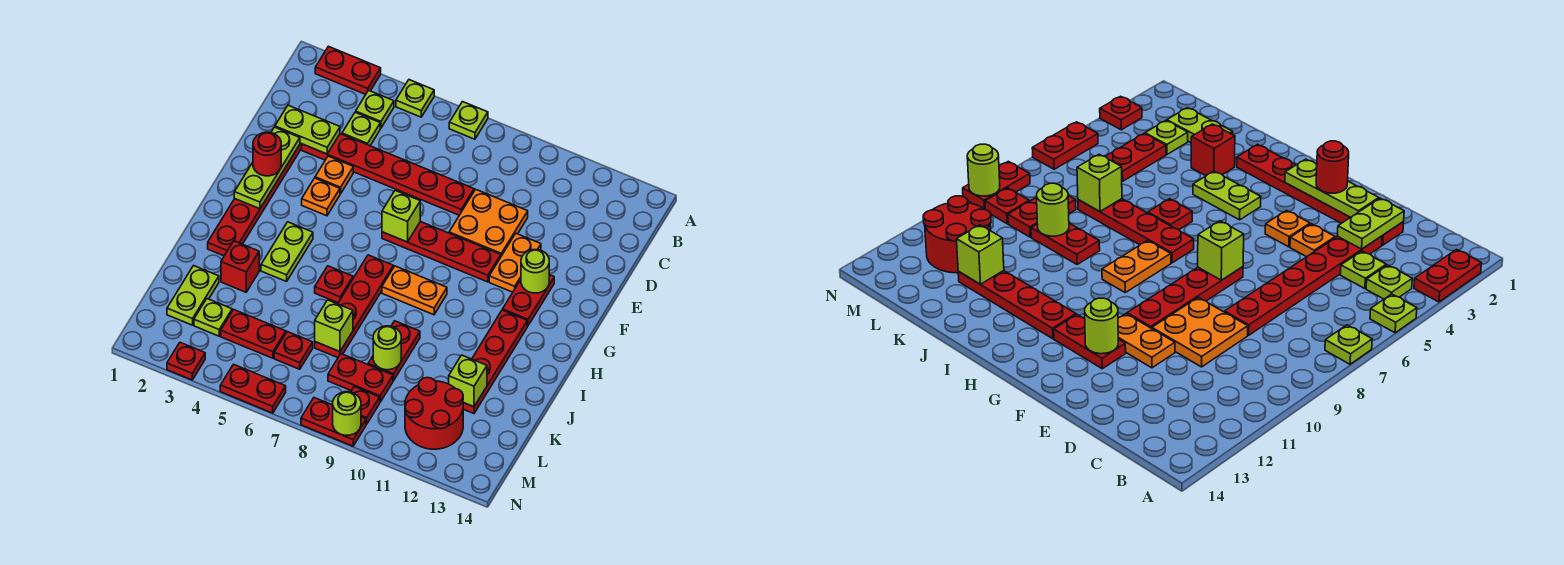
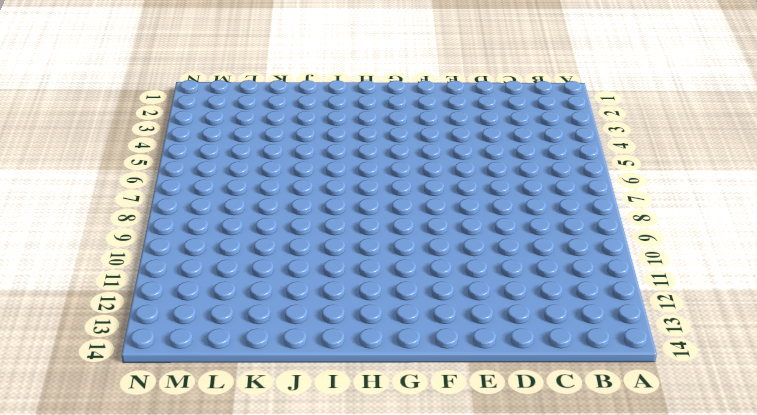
none -> red 1x2 plate [315,46,381,94]
none -> lime 1x1 plate [396,80,434,117]
none -> lime 1x1 plate [449,102,488,139]
none -> lime 1x1 plate [356,90,394,128]

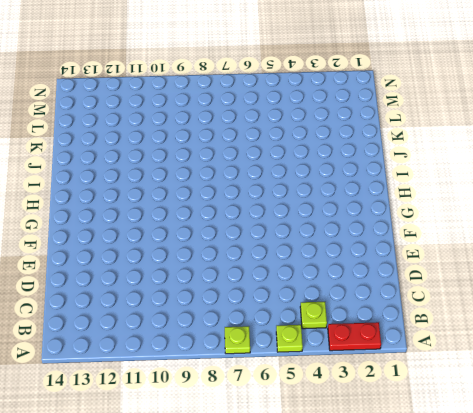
none -> lime 1x1 plate [342,112,380,146]
none -> red 1x6 plate [208,143,302,256]
none -> red 1x6 plate [302,134,474,215]
none -> orange 2x2 plate [449,189,528,256]

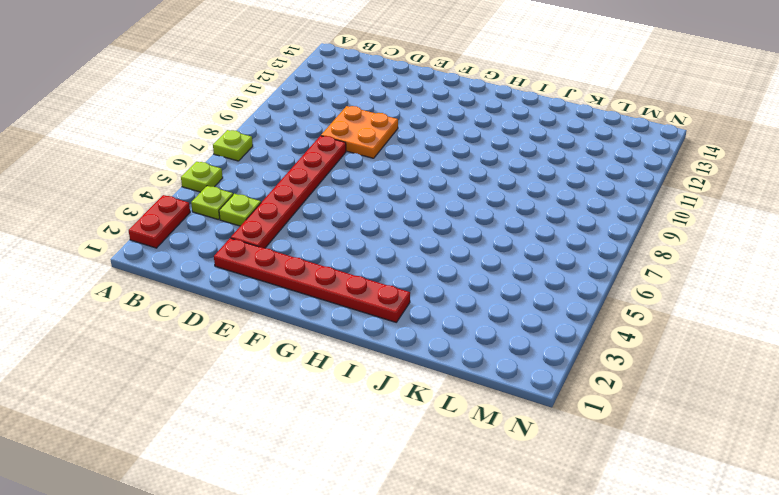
none -> orange 1x1 plate [315,156,353,194]
none -> orange 1x2 plate [489,234,541,292]
none -> orange 1x1 plate [302,178,340,216]
none -> red 1x4 plate [382,222,501,282]

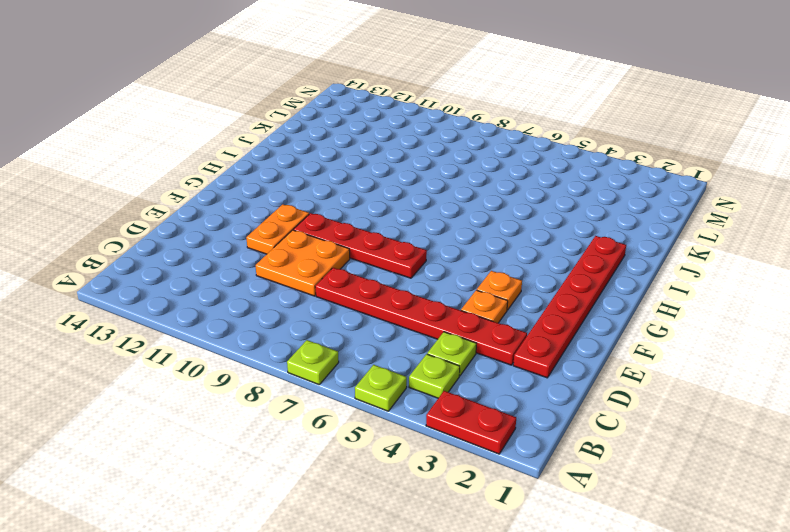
none -> red 1x2 plate [503,275,554,326]
none -> lime 1x2 plate [261,222,313,282]
none -> red 1x4 plate [315,255,393,358]
none -> orange 1x2 plate [382,266,447,315]

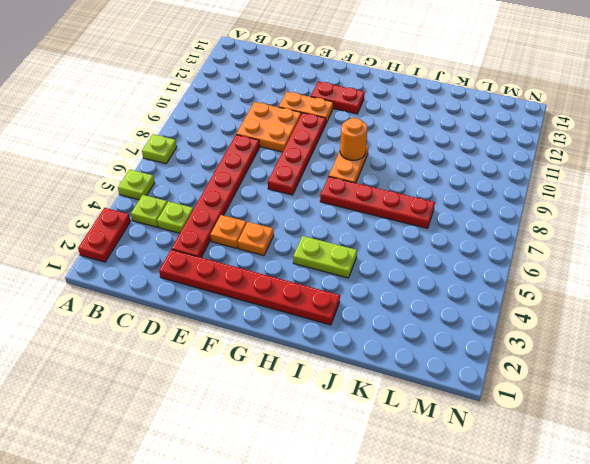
orange 1x1 round brick [340,118,368,160] -> none
none -> red 1x4 plate [463,310,527,414]
none -> red 1x1 plate [315,266,353,303]
none -> red 1x1 brick [221,241,259,292]
none -> red 1x2 plate [368,321,420,380]

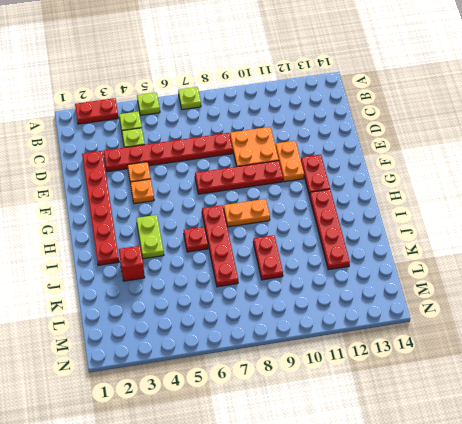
none -> lime 1x2 plate [167,266,219,325]
none -> lime 1x1 plate [194,299,232,336]
none -> red 1x2 plate [221,310,286,358]
none -> red 1x1 plate [274,332,313,369]

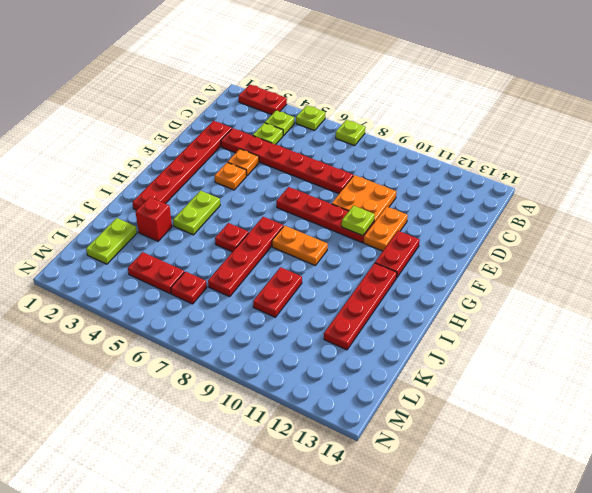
lime 1x1 plate [342,206,375,236] -> lime 1x1 plate moved to [194,299,232,336]
none -> red 1x2 plate [328,354,393,402]
none -> red 2x2 round brick [405,378,463,449]
none -> red 1x1 plate [351,387,380,424]
none -> red 1x1 plate [167,343,205,380]

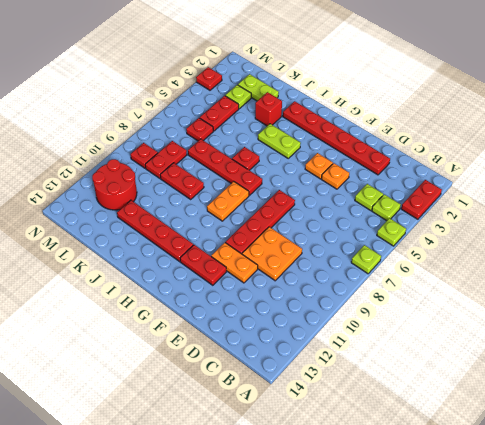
none -> red 1x6 plate [302,134,474,215]
none -> red 1x2 plate [220,364,286,413]
none -> red 1x2 plate [301,398,366,446]
none -> lime 1x2 plate [275,105,340,154]

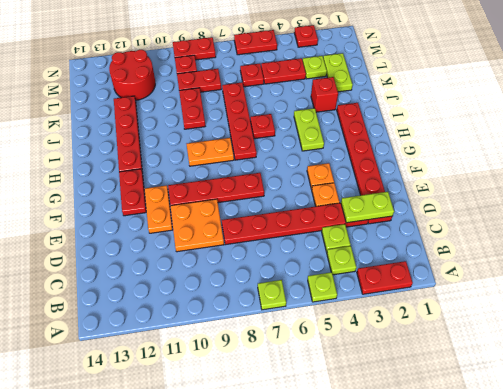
none -> lime 1x3 plate [234,127,300,209]
none -> lime 1x1 brick [382,191,420,242]
none -> lime 1x1 round brick [521,250,549,293]
none -> lime 1x1 brick [315,300,353,352]

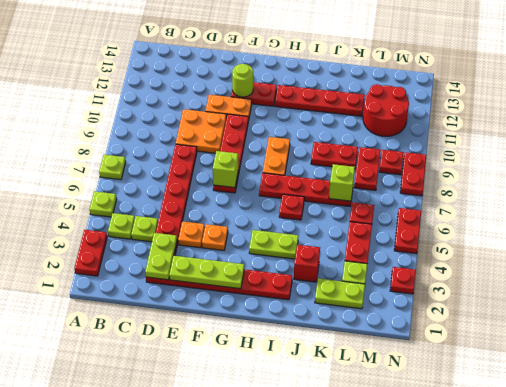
none -> lime 1x1 round brick [373,326,401,370]
none -> lime 1x1 brick [449,355,487,407]
none -> lime 1x1 round brick [333,392,361,435]
none -> red 1x1 round brick [253,132,281,176]

